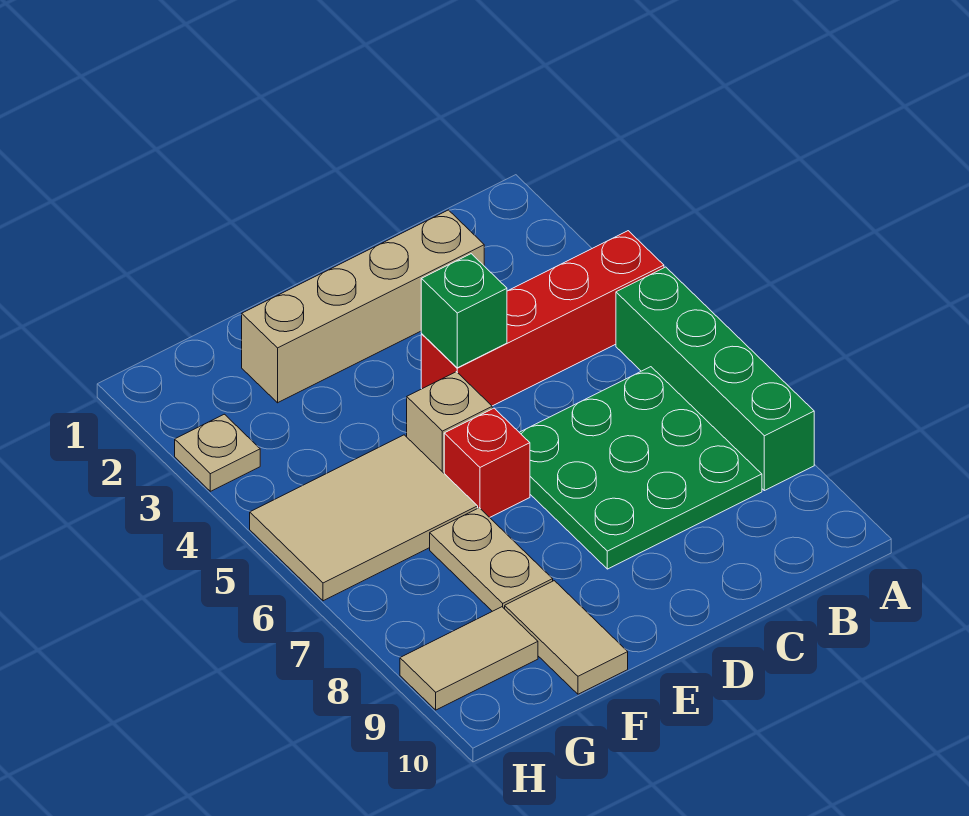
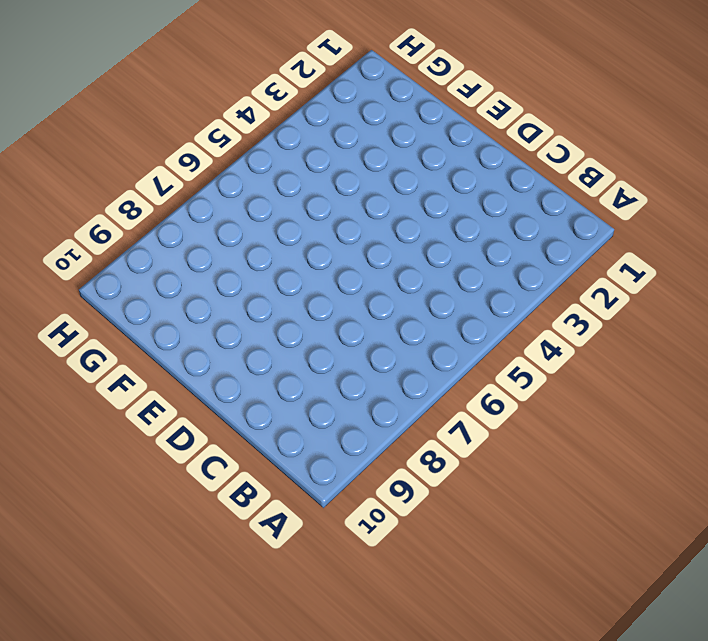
none -> red 1x4 brick [421,231,664,406]
none -> green 1x4 brick [616,267,814,491]
none -> green 3x3 plate [519,367,762,569]

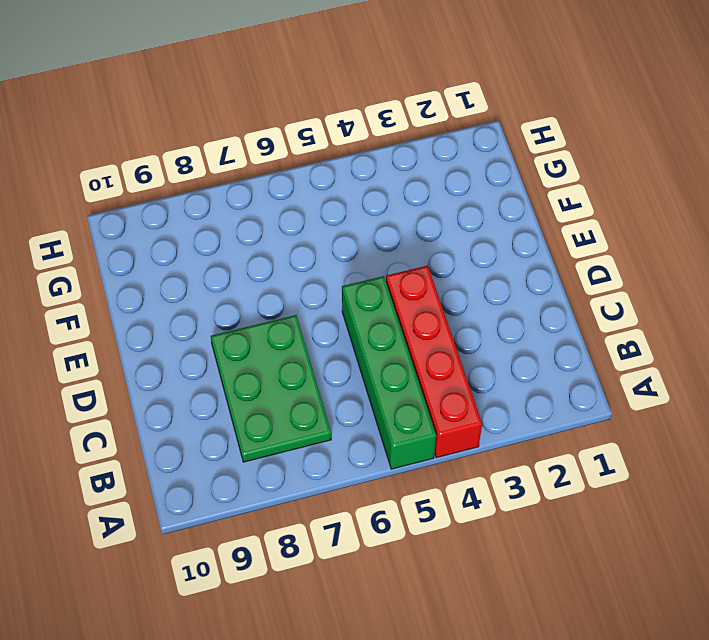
green 1x4 brick [342,276,436,469] -> green 1x4 brick turned to [616,267,814,491]
green 2x3 plate [211,315,331,462] -> green 3x3 plate [519,367,762,569]
none -> tan 1x4 brick [242,210,484,403]
none -> tan 1x1 brick [407,372,492,473]
none -> red 1x1 brick [444,408,530,517]

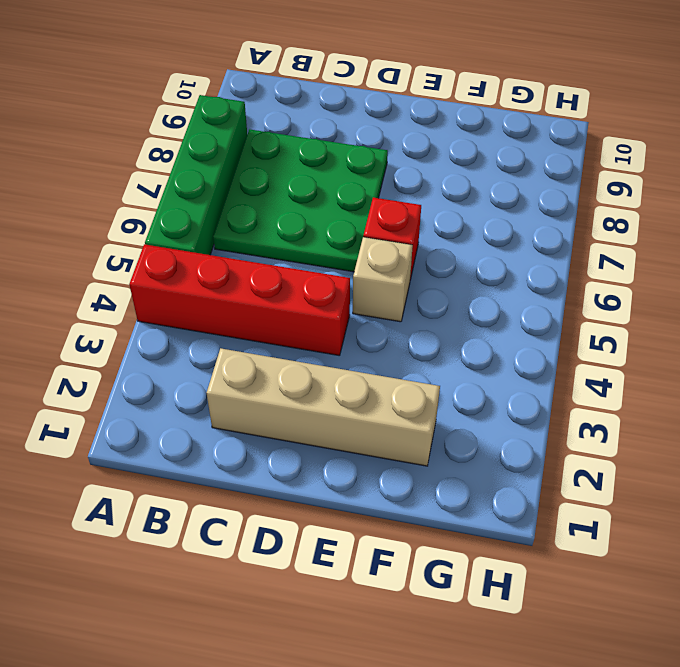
none -> tan 2x3 tile [250,435,478,601]
none -> tan 1x2 plate [430,508,553,611]
none -> tan 1x2 tile [505,581,628,694]

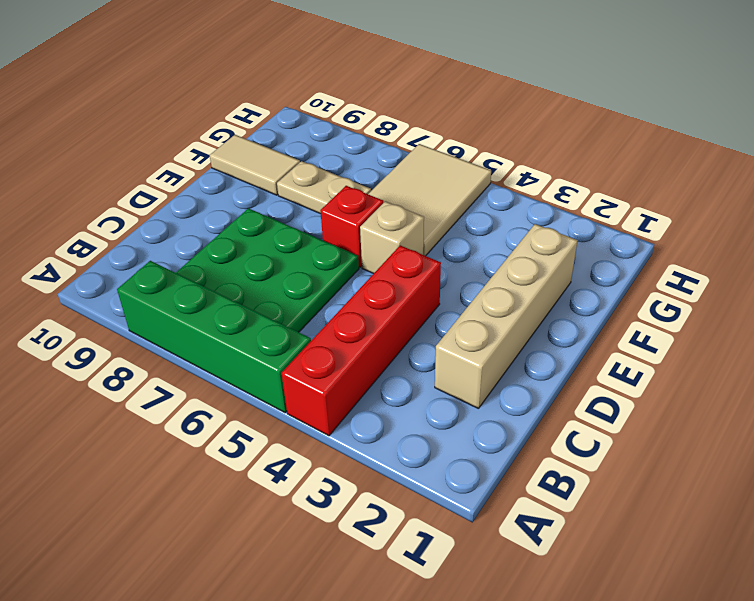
none -> tan 1x2 tile [400,607,538,710]
none -> tan 1x1 plate [175,414,260,491]
none -> green 1x1 brick [421,254,507,368]

